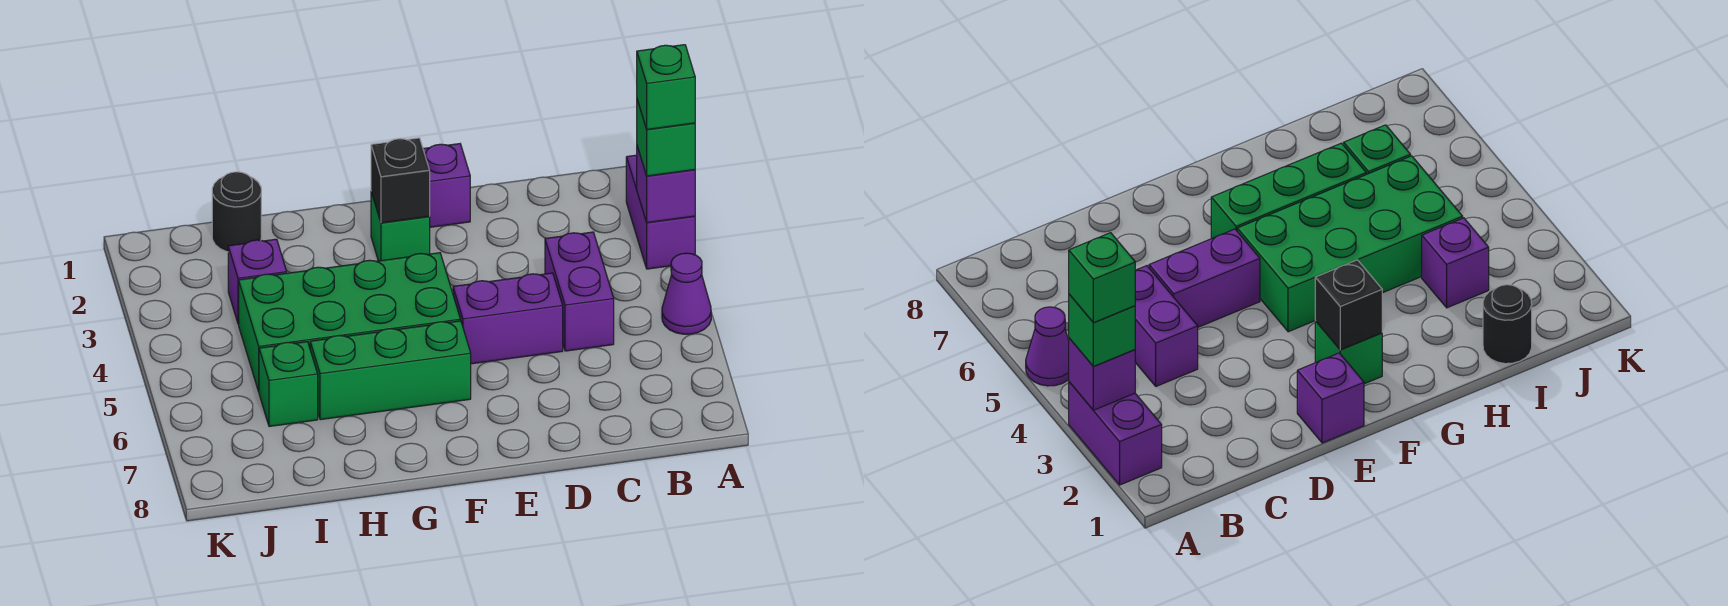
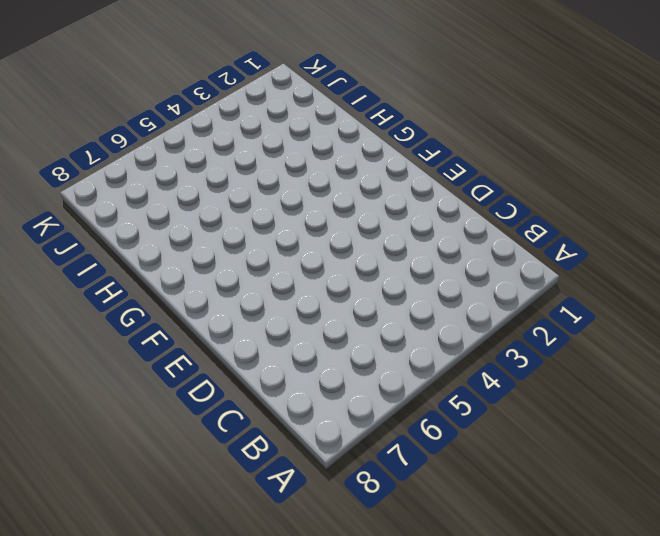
none -> purple 1x2 brick [626,155,695,269]
none -> purple 1x1 cone [662,253,711,334]
none -> purple 1x2 brick [545,232,614,351]

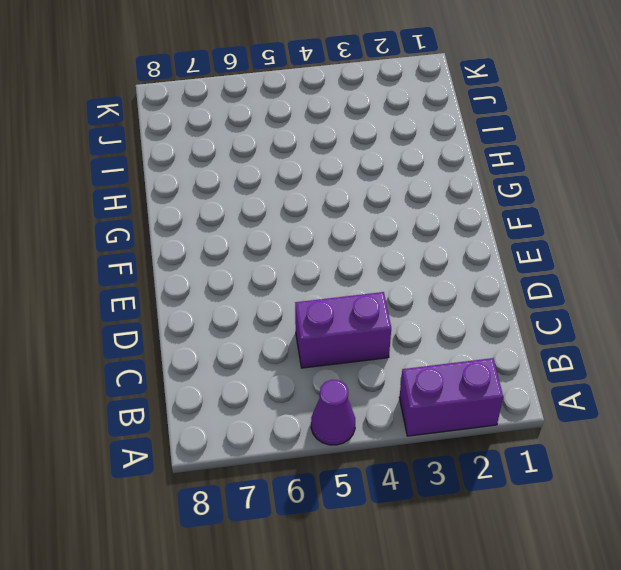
none -> purple 1x2 brick [453,273,563,364]
none -> purple 1x1 brick [423,144,470,227]
none -> green 1x1 brick [371,192,430,261]

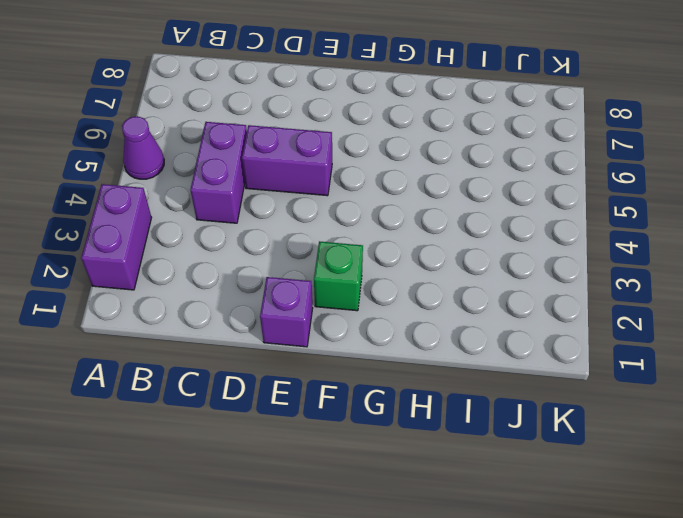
none -> green 2x4 brick [239,253,460,392]
none -> green 1x3 brick [310,321,471,420]
none -> black 1x1 round brick [212,172,261,252]

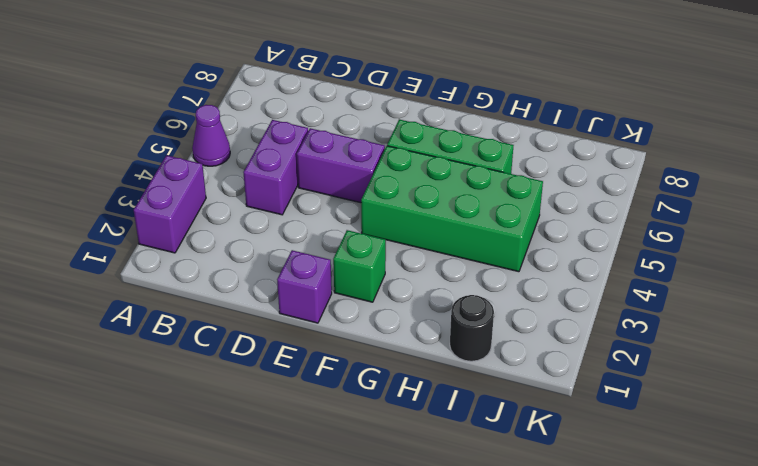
none -> purple 1x1 brick [228,239,287,324]
none -> green 1x1 brick [259,342,318,427]
none -> purple 1x1 brick [637,146,695,223]

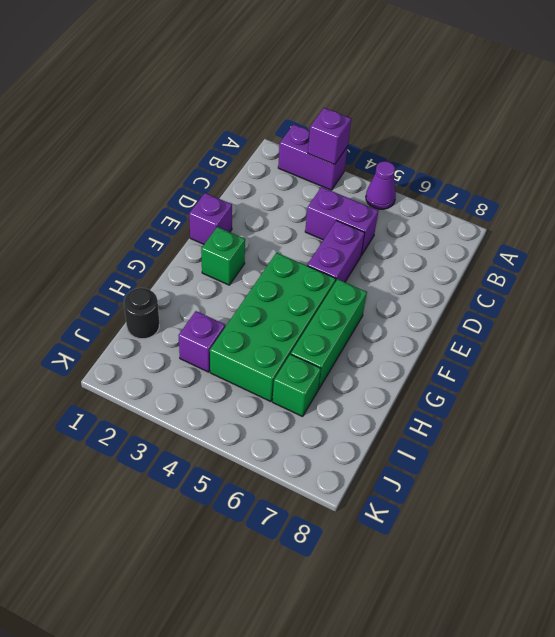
none -> black 1x1 brick [371,138,430,223]
none -> green 1x1 brick [637,100,695,176]
none -> green 1x1 brick [637,45,695,129]

